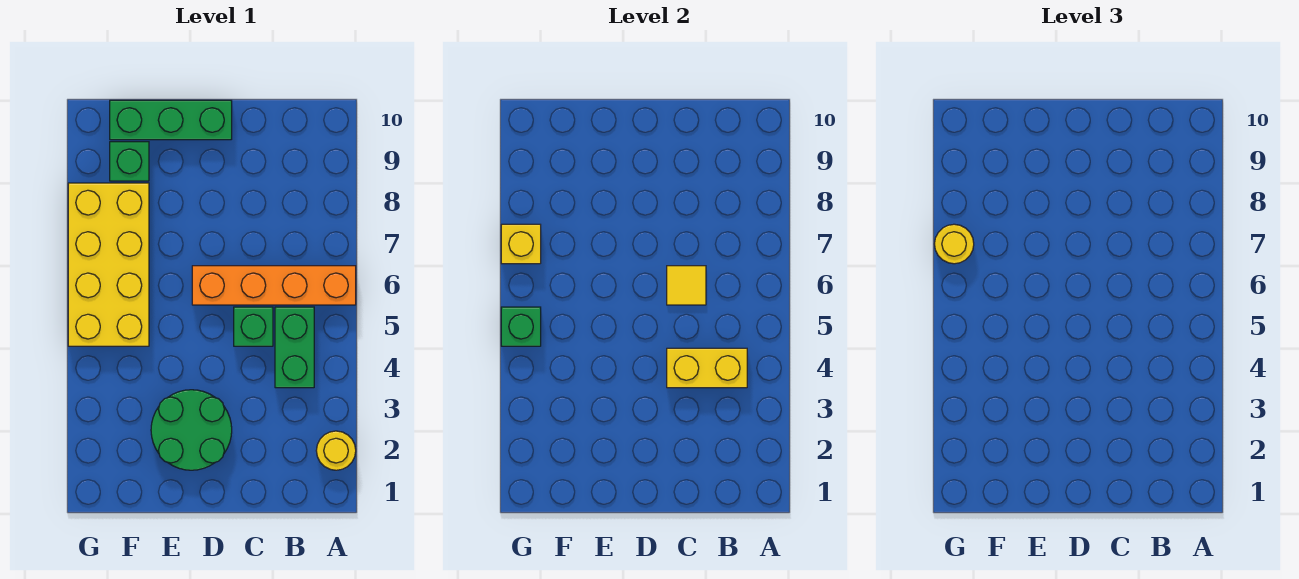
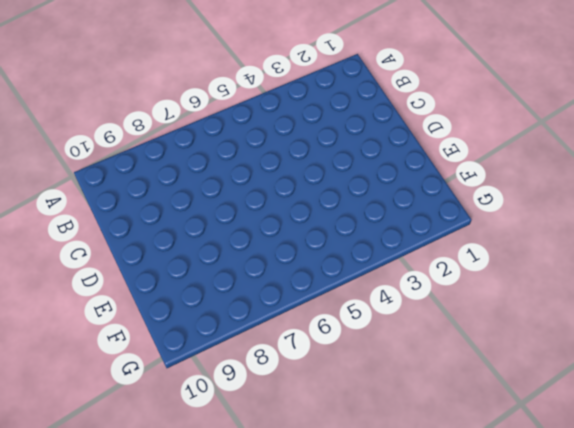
none -> yellow 1x1 round brick [316,431,356,470]
none -> orange 1x4 brick [192,266,356,305]
none -> green 1x2 brick [275,307,314,388]

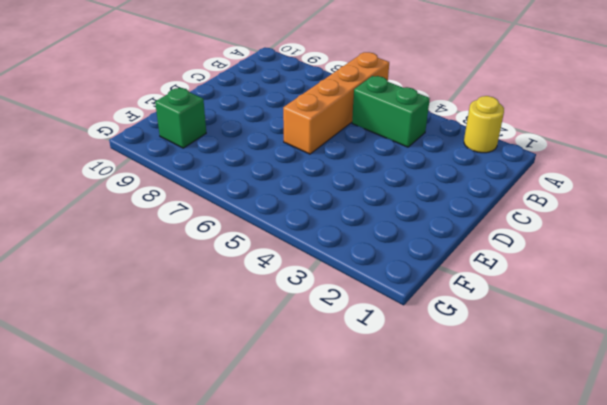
none -> green 1x1 brick [234,307,273,346]
none -> green 2x2 round brick [151,390,232,470]
none -> green 1x3 brick [110,100,232,140]

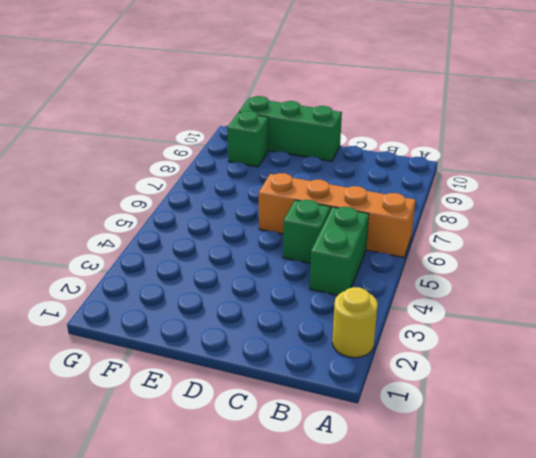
none -> green 2x2 round brick [151,390,232,470]
none -> yellow 2x4 brick [68,183,149,346]
none -> yellow 1x2 brick [667,348,747,388]

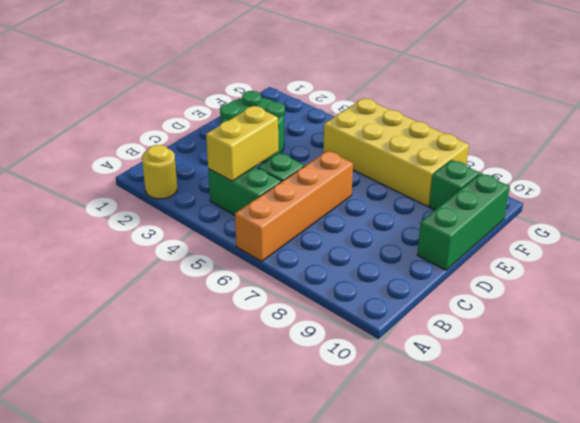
none -> yellow 1x1 tile [667,266,706,305]
none -> green 1x1 brick [501,307,541,346]
none -> yellow 1x1 brick [501,224,541,264]

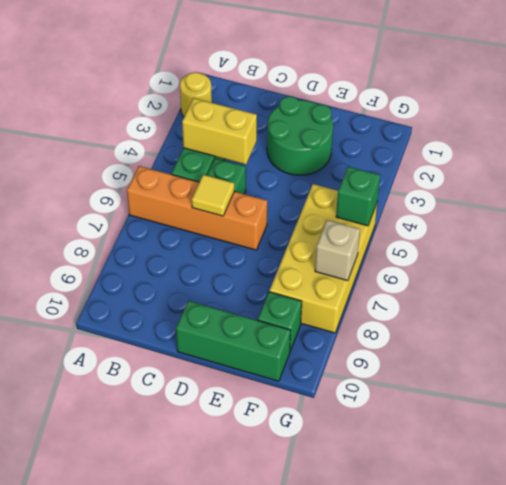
tan 1x1 brick [315,220,360,281] -> yellow 1x1 brick [501,224,541,264]
none -> yellow 1x1 round brick [935,224,974,264]

